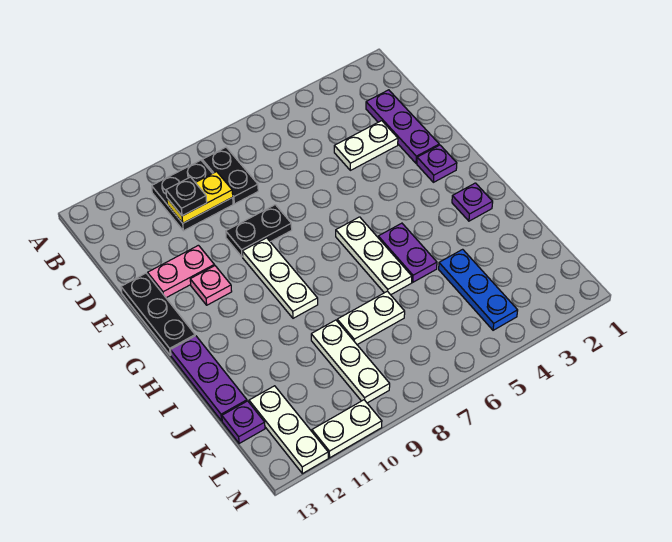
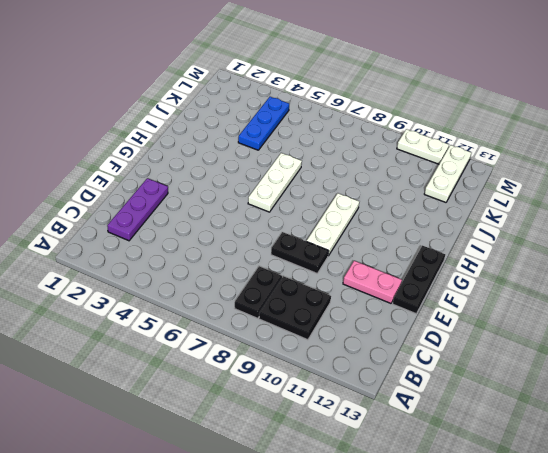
none -> white 1x2 plate [334,121,398,170]
none -> purple 1x1 plate [417,145,457,182]
none -> pink 1x1 plate [190,266,232,305]

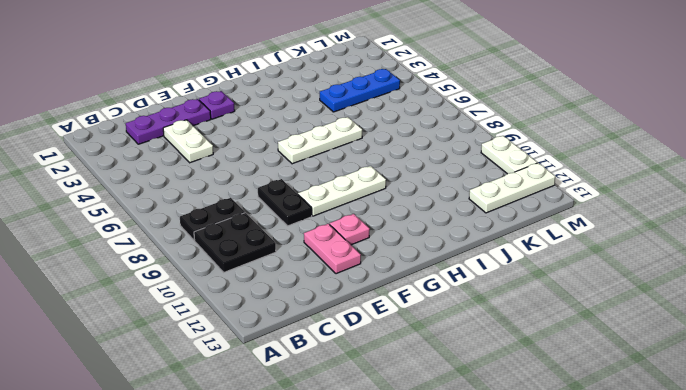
none -> black 1x3 plate [121,273,195,355]
none -> purple 1x1 plate [452,183,493,221]
none -> purple 1x2 plate [378,223,437,282]

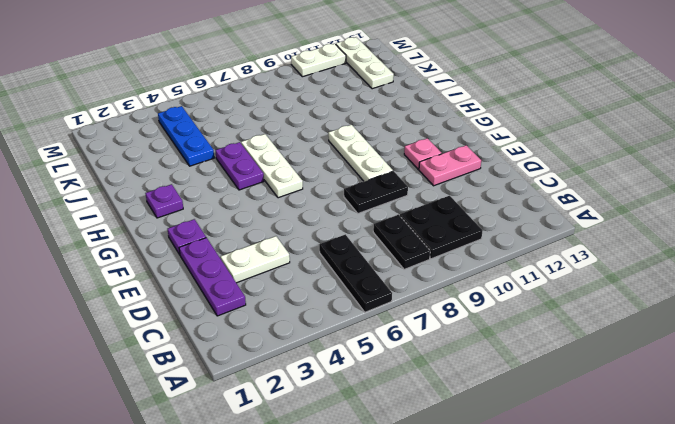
black 1x3 plate [319,234,392,312] -> black 1x3 plate moved to [121,273,195,355]
none -> purple 1x3 plate [170,336,247,421]
none -> white 1x2 plate [337,291,405,345]
none -> white 1x3 plate [311,320,390,403]

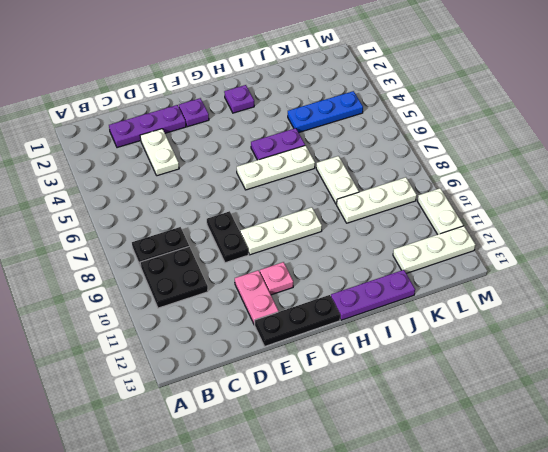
none -> purple 1x1 plate [222,401,265,444]
none -> yellow 1x2 plate [167,172,233,223]
none -> black 1x1 plate [166,177,207,216]

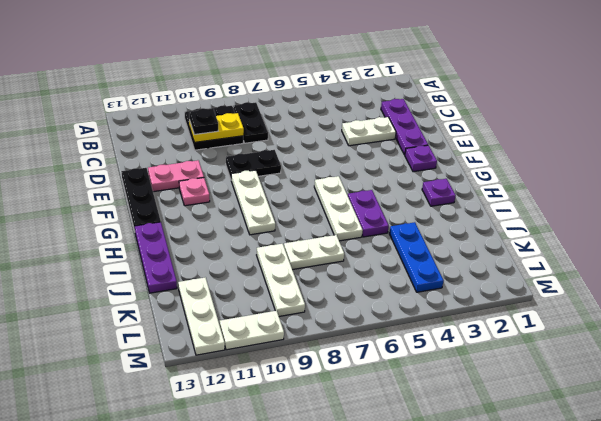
none -> purple 1x1 plate [222,401,265,444]

